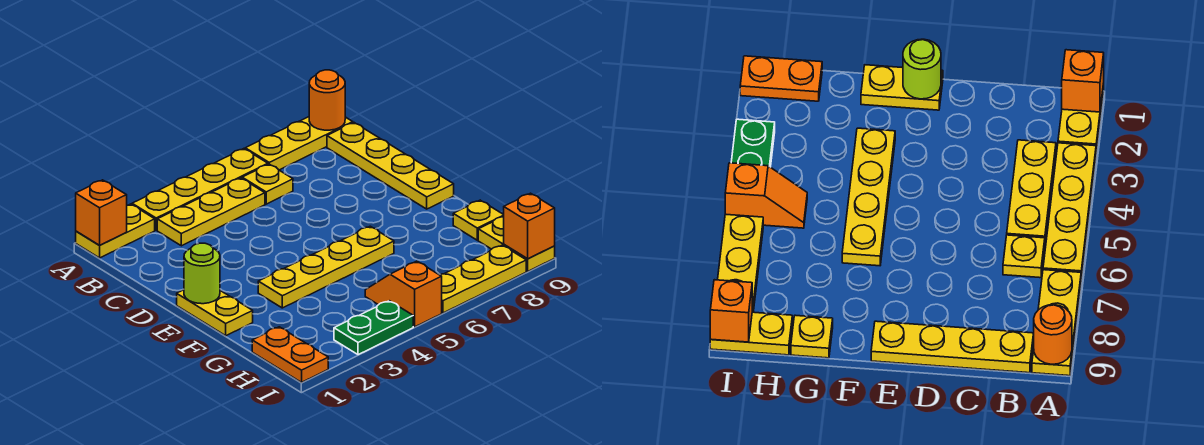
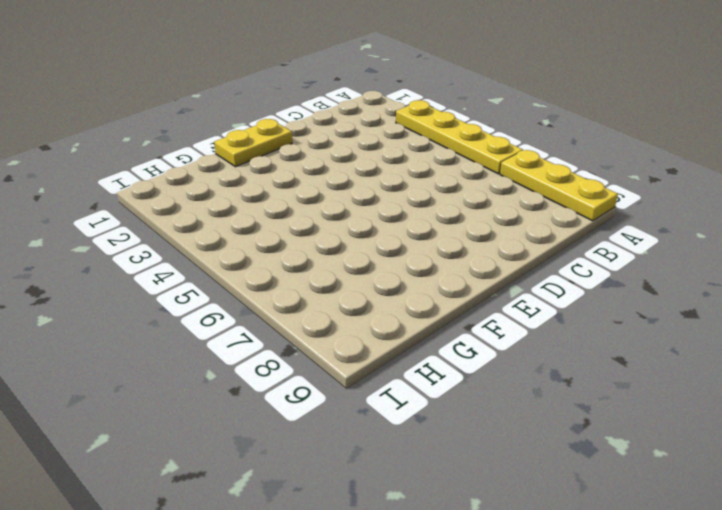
none -> yellow 1x2 plate [76,204,155,258]
none -> yellow 1x3 plate [157,178,265,246]
none -> yellow 1x1 plate [242,164,293,204]

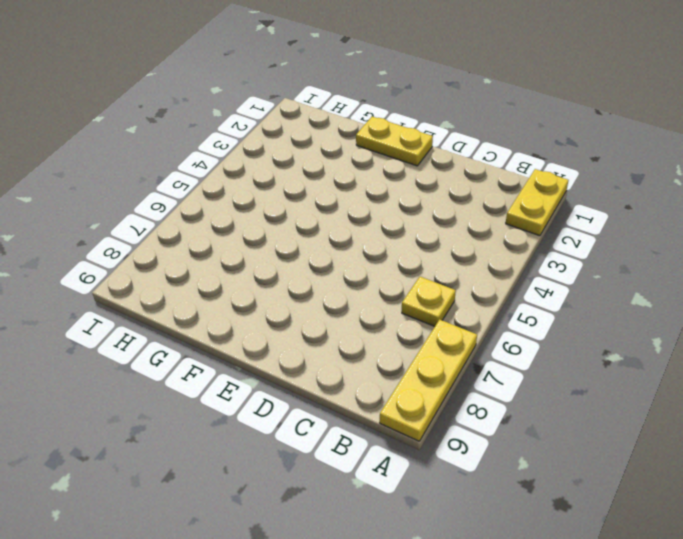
none -> yellow 1x4 plate [132,149,268,230]
none -> yellow 1x3 plate [157,178,265,246]
none -> yellow 1x4 plate [327,123,454,209]

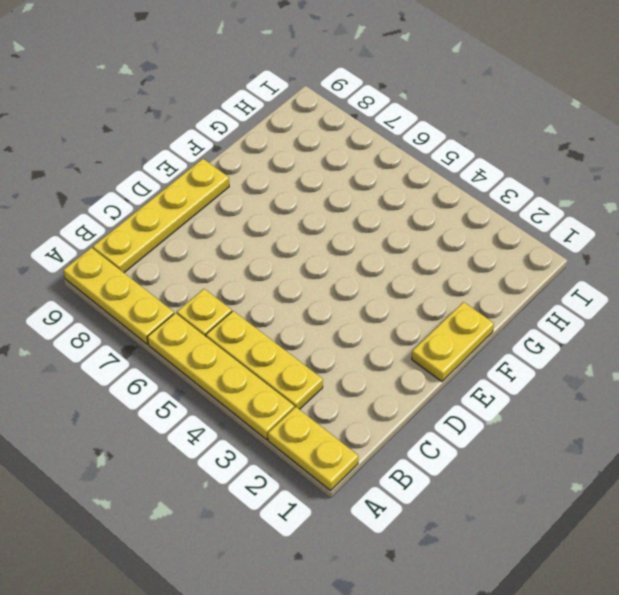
none -> yellow 1x4 plate [258,226,394,308]
none -> yellow 1x1 plate [453,200,504,240]
none -> orange 1x2 plate [252,327,328,382]

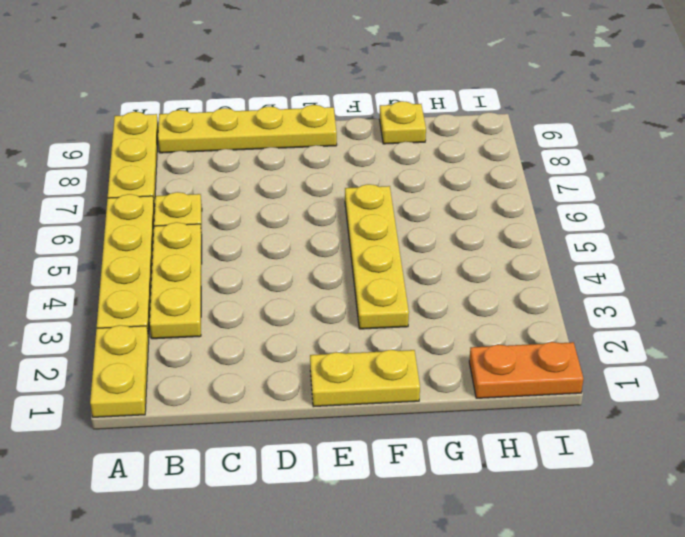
none -> orange 1x2 slope [365,261,442,327]
none -> yellow 1x2 plate [478,217,555,271]
none -> green 1x2 plate [334,301,413,355]

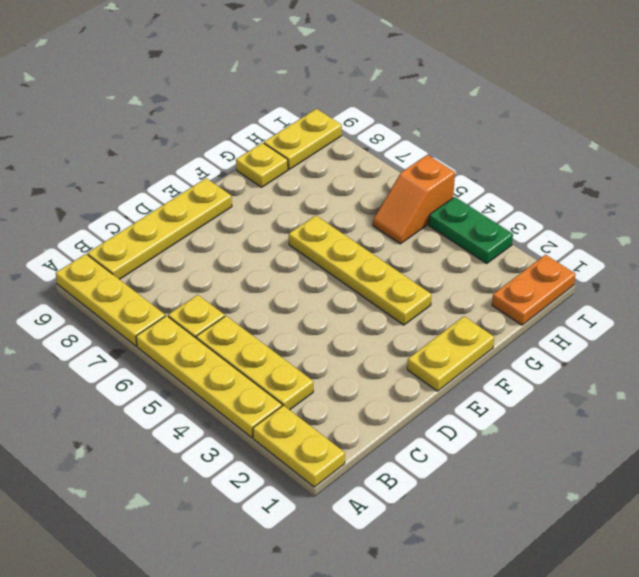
none -> yellow 1x3 plate [440,245,526,313]
none -> orange 1x1 brick [76,180,127,245]
none -> orange 1x1 round brick [309,70,345,130]

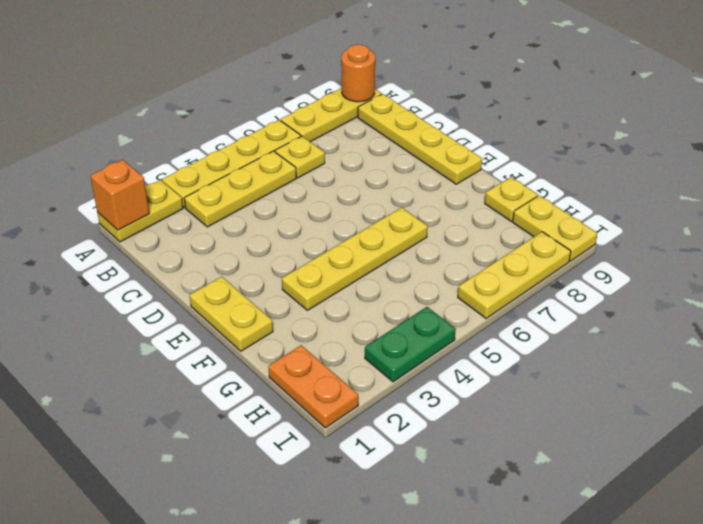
none -> orange 1x2 slope [365,261,442,327]
none -> lime 1x1 round brick [184,243,220,304]
none -> orange 1x1 brick [504,193,555,259]

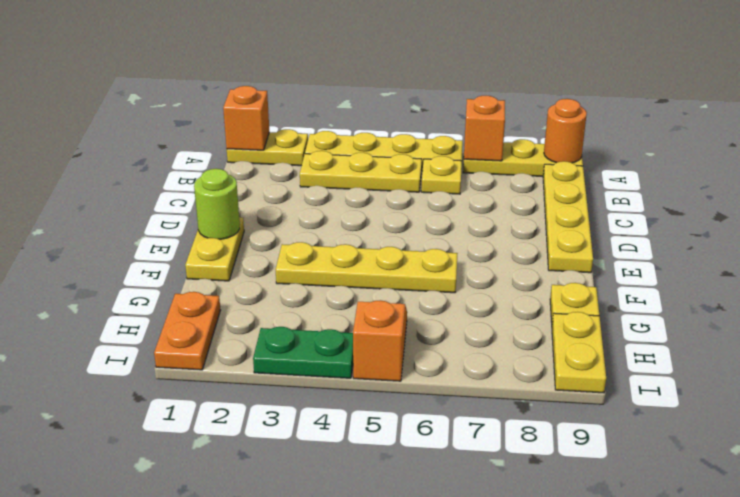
orange 1x1 brick [464,96,505,161] -> orange 1x1 brick moved to [504,193,555,259]
none -> yellow 1x3 plate [440,245,526,313]

